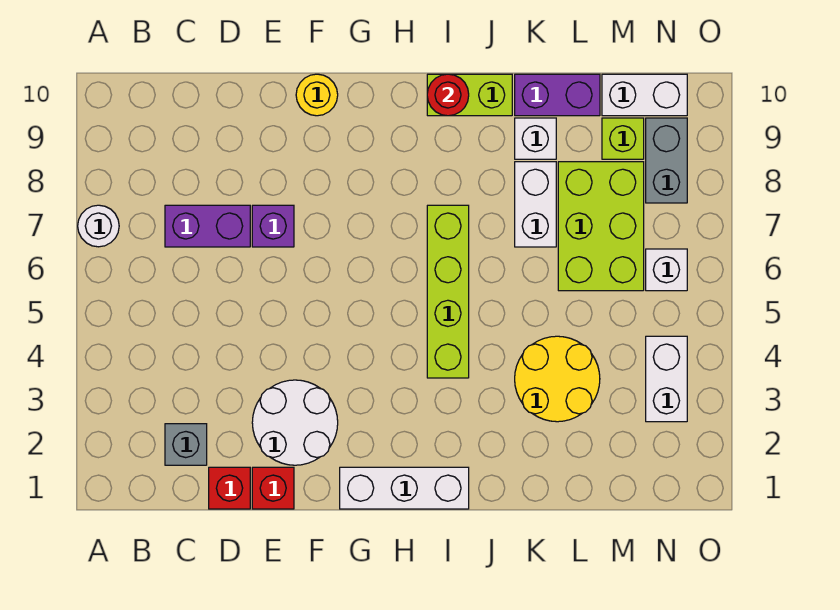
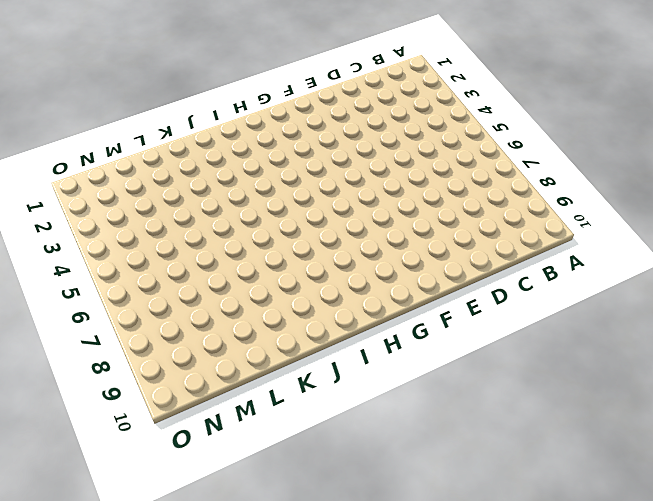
none -> white 1x1 round brick [78,205,119,247]
none -> grey 1x1 brick [165,424,207,465]
none -> purple 1x2 brick [165,205,250,247]

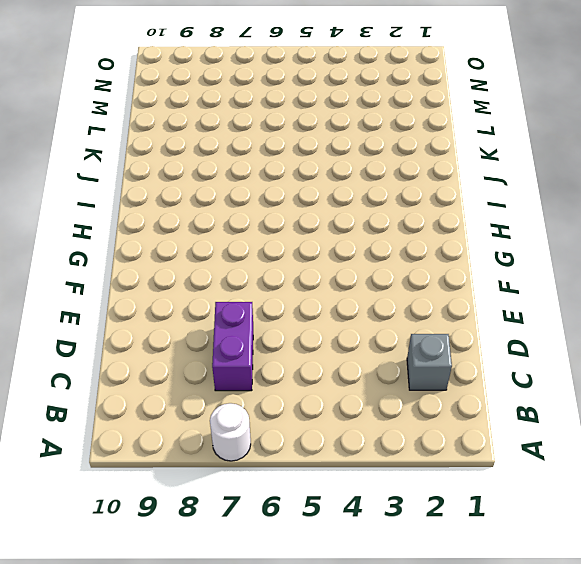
none -> red 1x1 brick [209,467,250,509]
none -> red 1x1 brick [252,467,294,509]
none -> white 2x2 round brick [252,380,338,465]

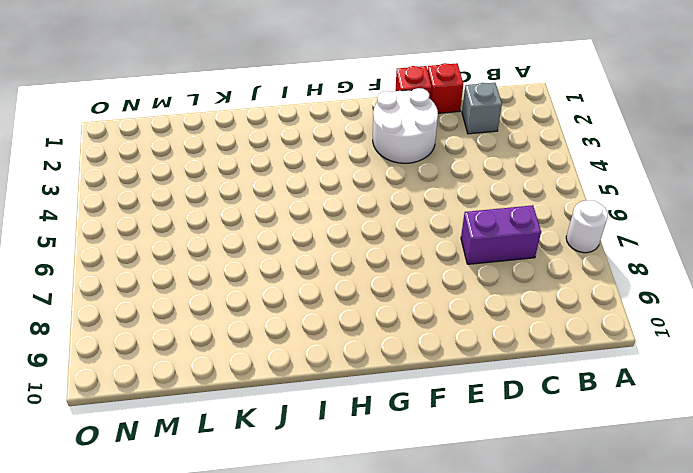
none -> purple 1x1 brick [252,205,294,247]
none -> yellow 1x1 round brick [296,74,338,116]
none -> white 1x3 brick [340,467,469,509]

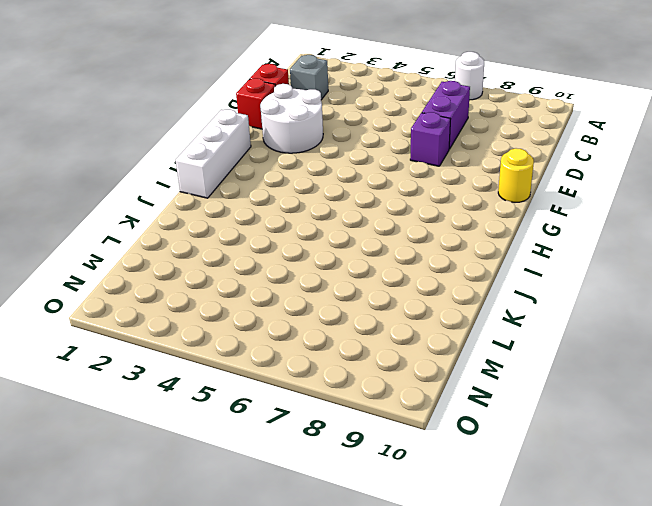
none -> lime 1x4 brick [427,205,469,378]
none -> lime 1x2 brick [427,74,512,116]
none -> yellow 2x2 round brick [515,336,600,422]

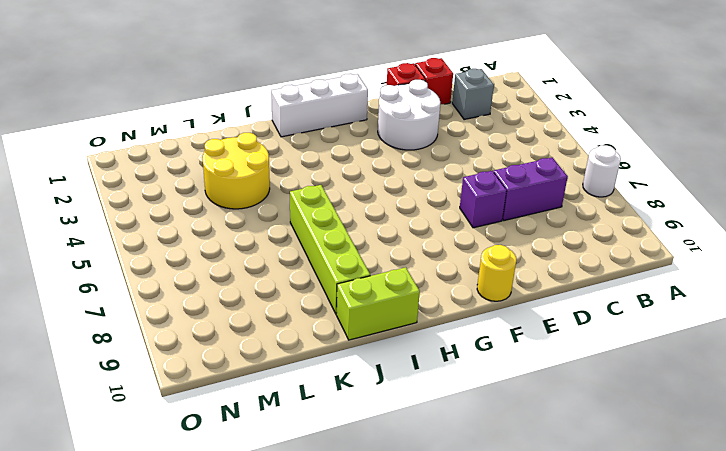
lime 1x4 brick [290,185,370,314] -> lime 1x4 brick moved to [427,205,469,378]
none -> white 1x2 brick [515,162,556,247]
none -> white 1x1 brick [515,118,556,159]
none -> purple 1x2 brick [515,74,600,116]

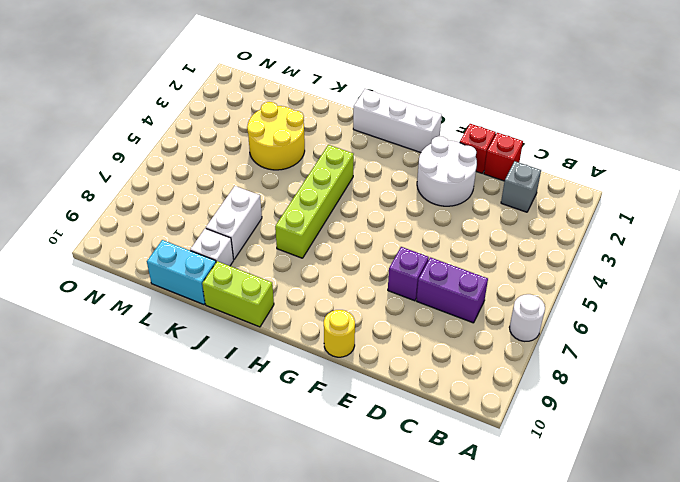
cyan 1x2 brick [147,240,216,305] -> purple 1x2 brick [515,74,600,116]
none -> lime 2x3 brick [558,162,644,291]
none -> lime 1x1 brick [602,118,644,159]
none -> white 1x2 brick [602,74,687,116]

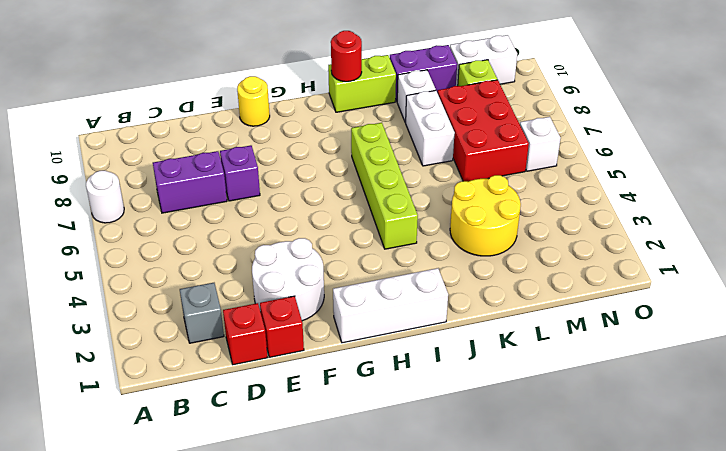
red 2x3 brick [438,80,529,182] -> lime 2x3 brick [558,162,644,291]
none -> white 1x2 brick [646,336,687,422]
none -> grey 1x2 brick [646,118,687,203]

